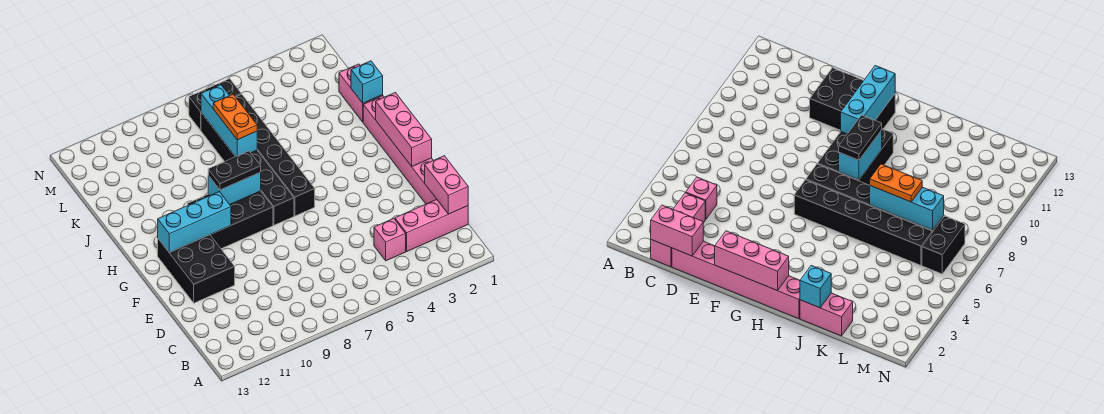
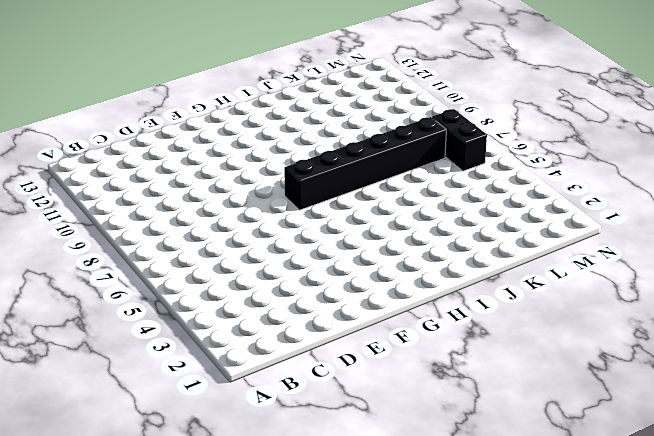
none -> pink 1x3 brick [395,199,468,251]
none -> pink 1x1 brick [374,218,406,261]
none -> pink 1x6 brick [363,96,436,204]

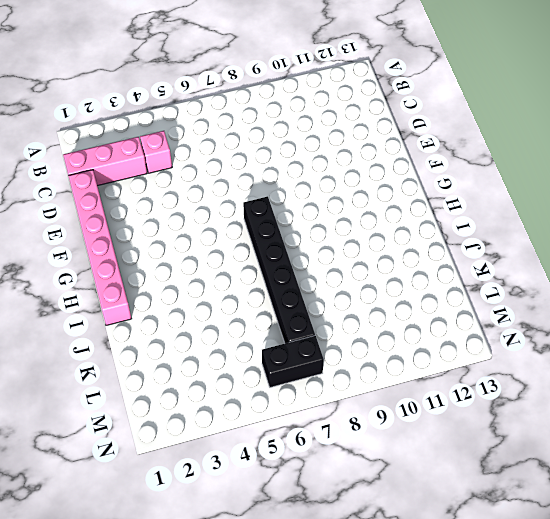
none -> black 2x3 brick [158,235,235,303]
none -> black 1x6 brick [236,94,315,216]
none -> black 2x3 brick [187,191,273,249]

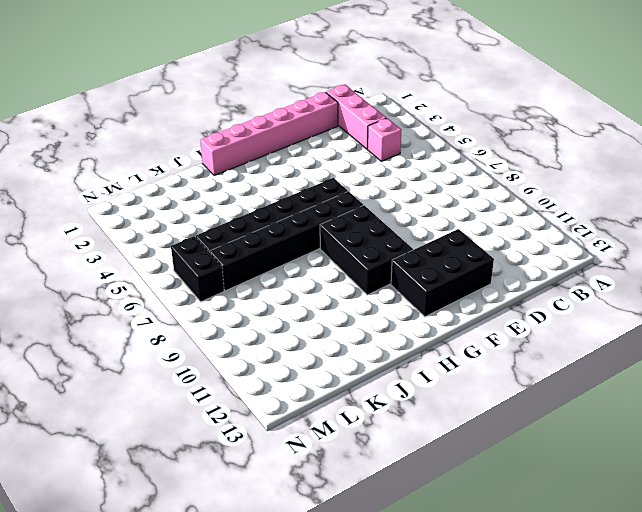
none -> pink 1x2 brick [339,64,383,122]
none -> pink 1x2 brick [425,156,468,214]
none -> pink 1x3 brick [376,93,432,166]

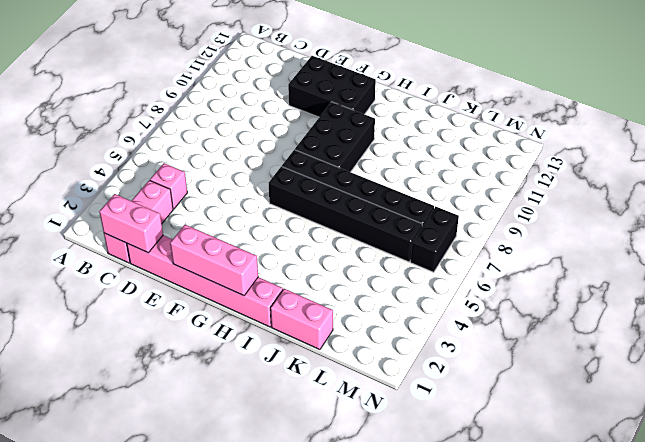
none -> cyan 1x3 brick [158,192,231,252]
none -> cyan 1x2 brick [208,172,261,204]
none -> cyan 1x1 brick [351,61,383,103]

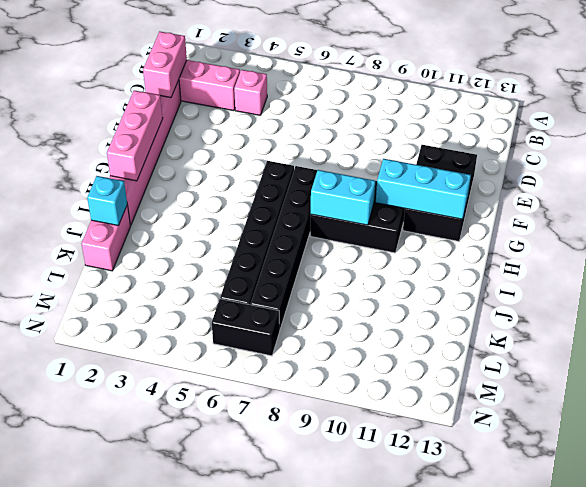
none -> cyan 1x3 brick [201,85,257,157]
none -> black 1x2 plate [208,151,261,190]
none -> orange 1x2 plate [213,94,257,140]

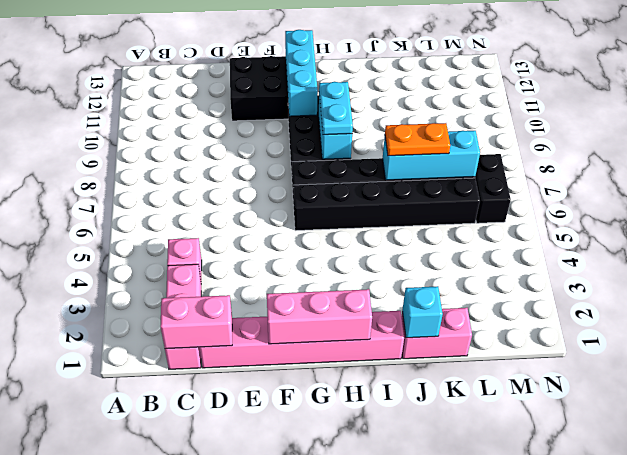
cyan 1x2 plate [319,82,353,135] -> black 1x2 plate [208,151,261,190]

